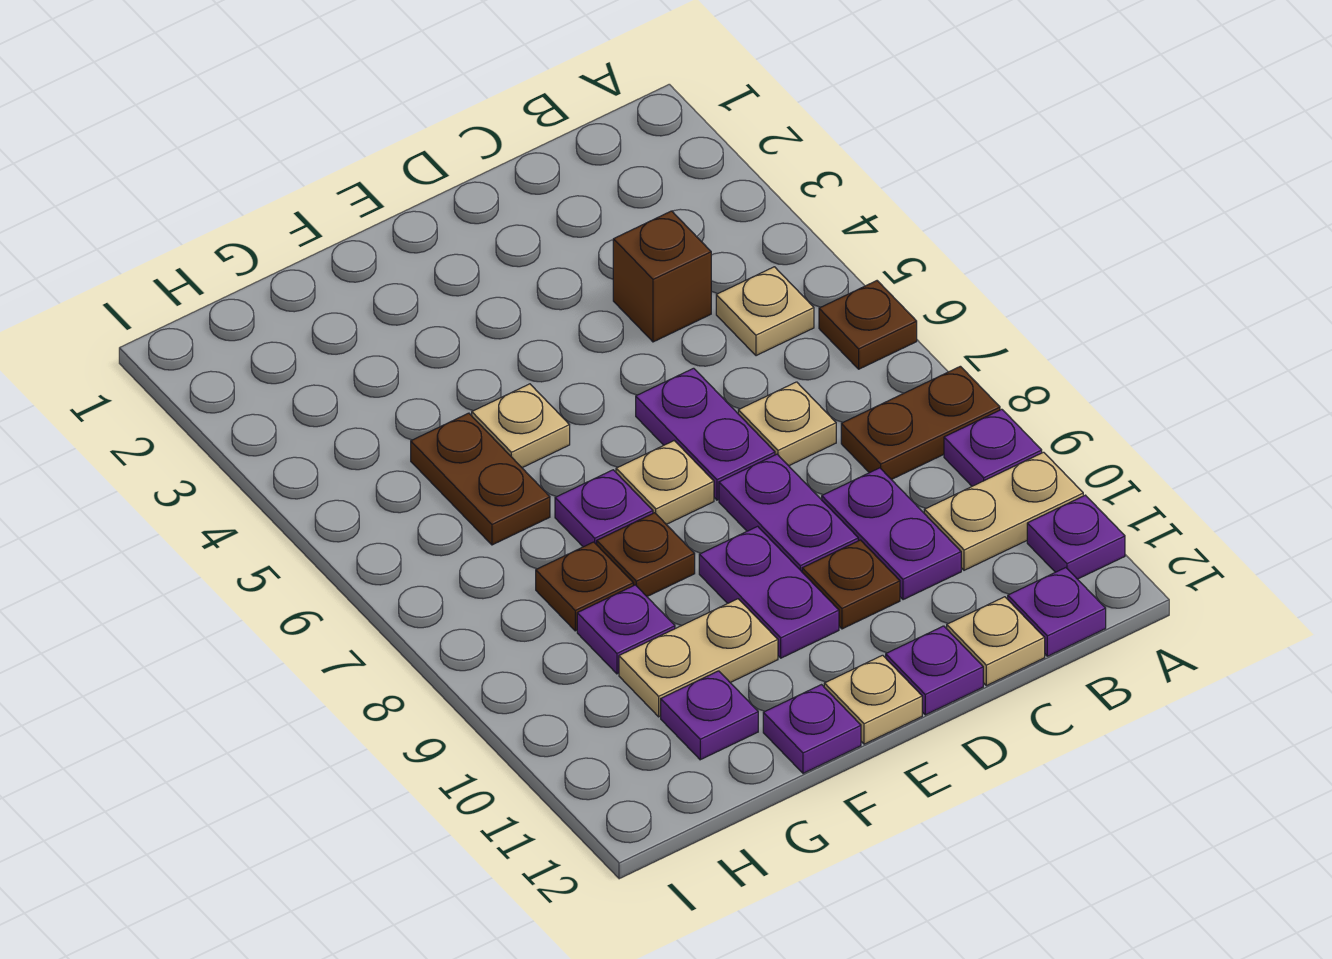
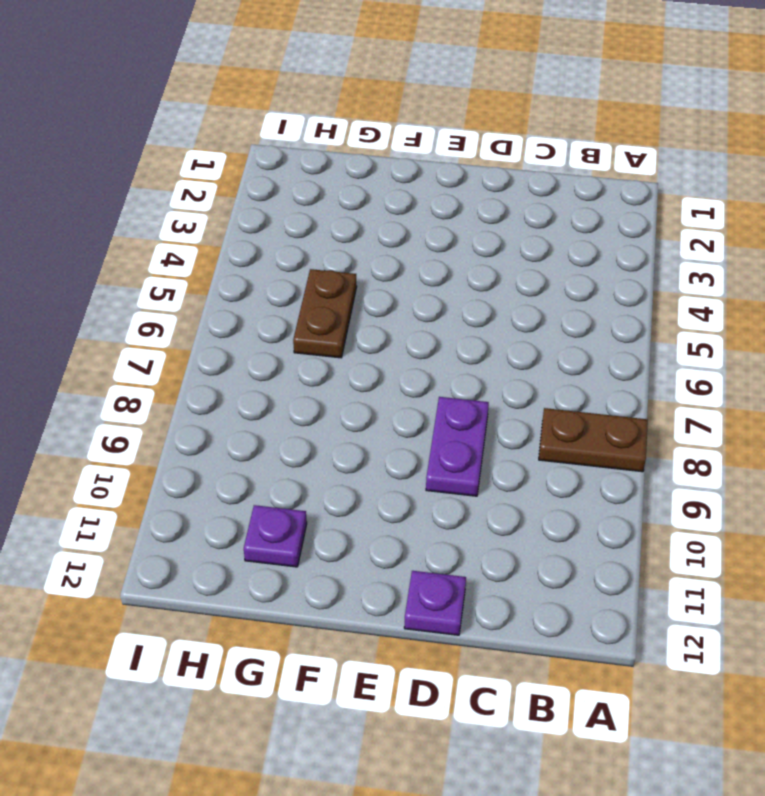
none -> brown 1x1 plate [819,281,917,369]
none -> purple 1x1 plate [944,409,1042,486]
none -> tan 1x2 plate [924,452,1083,570]

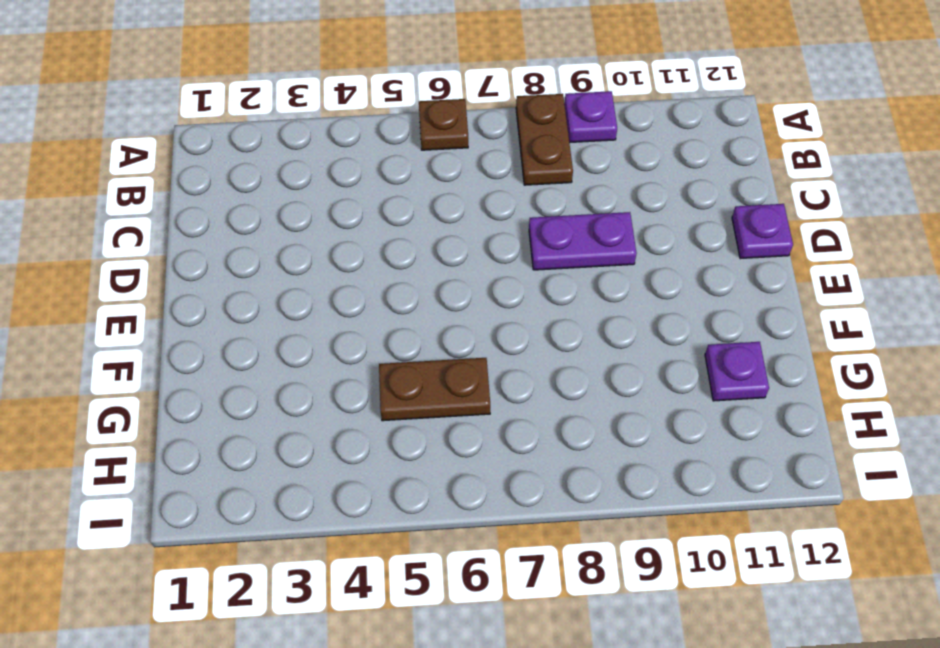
none -> tan 1x2 plate [924,452,1083,570]
none -> purple 1x1 plate [1027,495,1125,579]
none -> tan 1x1 plate [716,267,814,356]

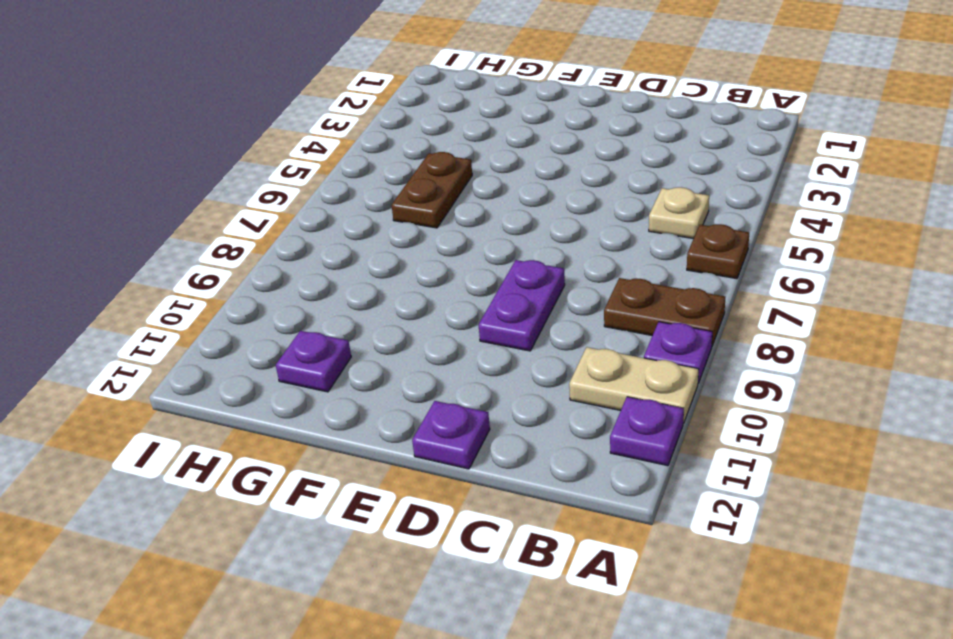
none -> purple 1x1 plate [1008,568,1106,656]
none -> brown 1x1 brick [613,211,711,342]
none -> tan 1x1 plate [738,382,836,466]

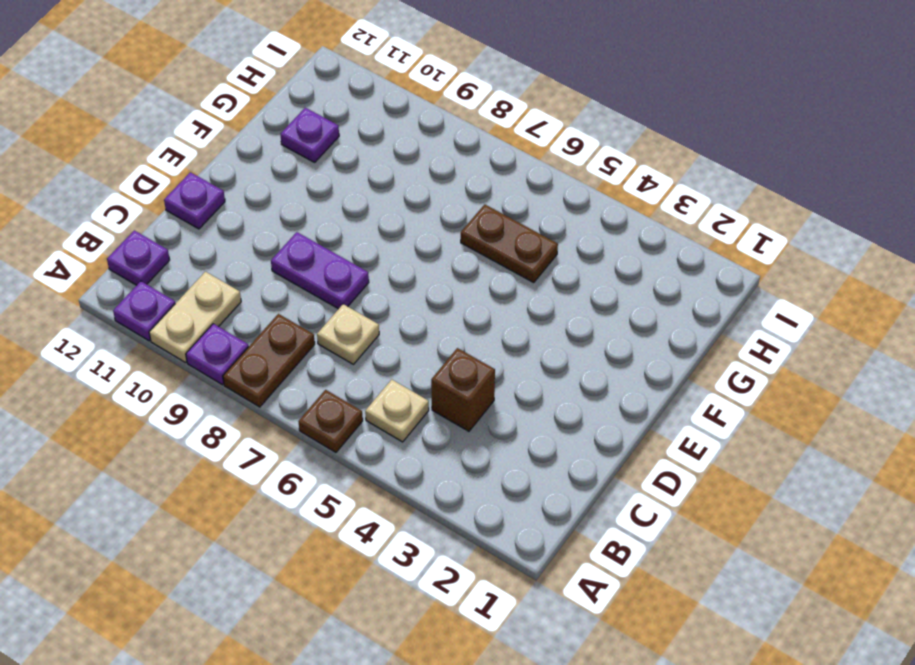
none -> purple 1x2 plate [822,468,961,600]
none -> tan 1x1 plate [947,597,1045,686]
none -> purple 1x2 plate [636,368,775,500]

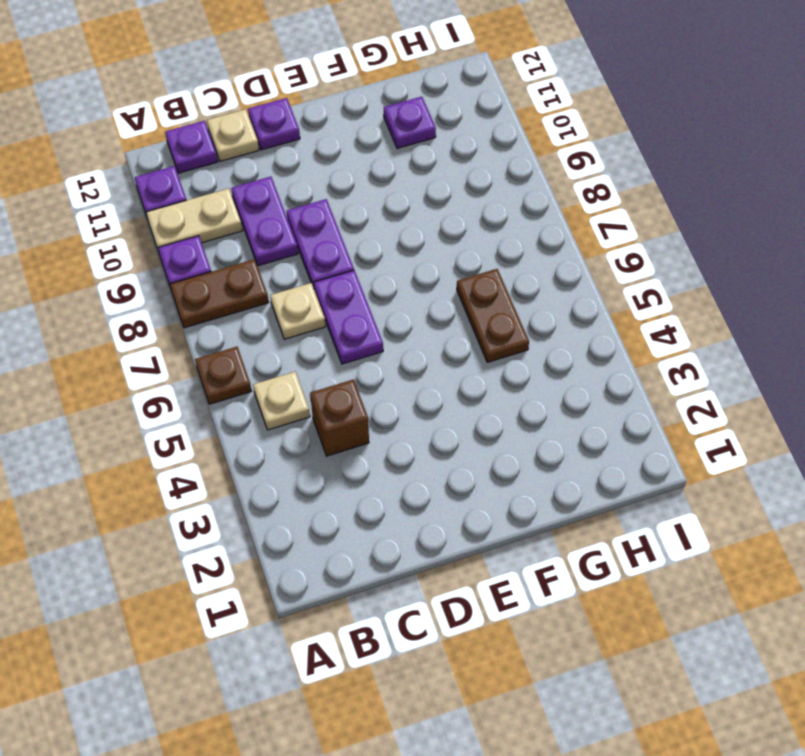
none -> brown 1x1 plate [802,540,900,629]
none -> tan 1x1 plate [616,441,714,524]
none -> purple 1x2 plate [699,526,839,658]

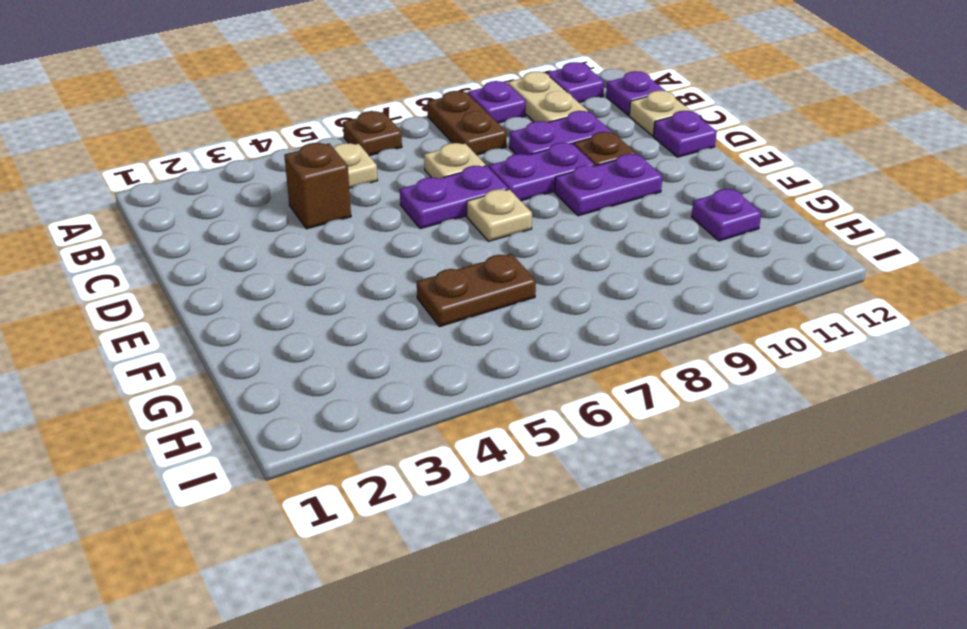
none -> tan 1x1 plate [824,655,922,744]
none -> tan 1x1 plate [472,384,570,468]
none -> purple 1x1 plate [555,470,653,547]

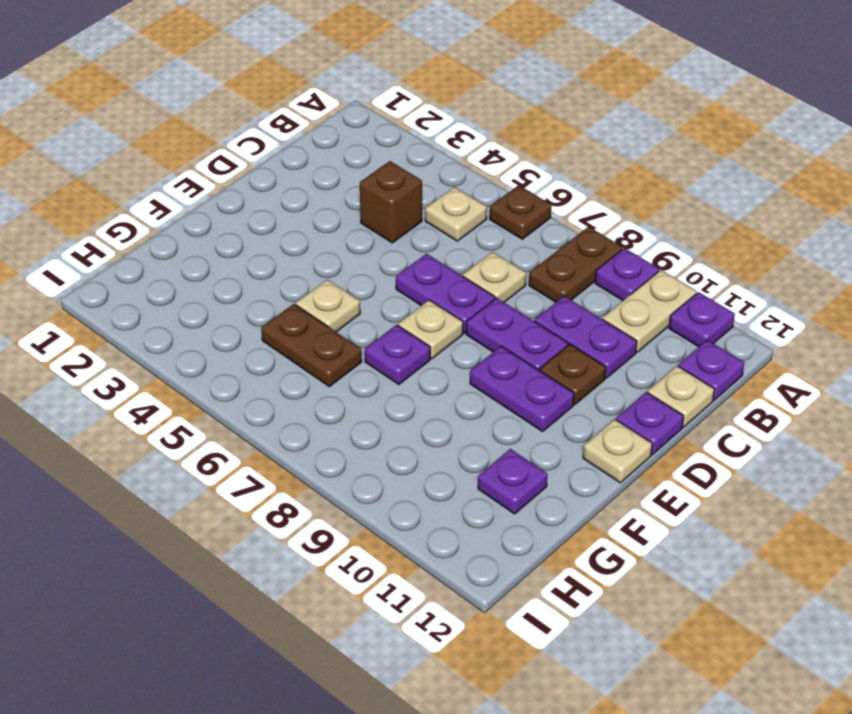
none -> brown 1x1 plate [597,513,695,596]
none -> tan 1x2 plate [619,599,778,717]
none -> purple 1x1 plate [763,685,861,773]

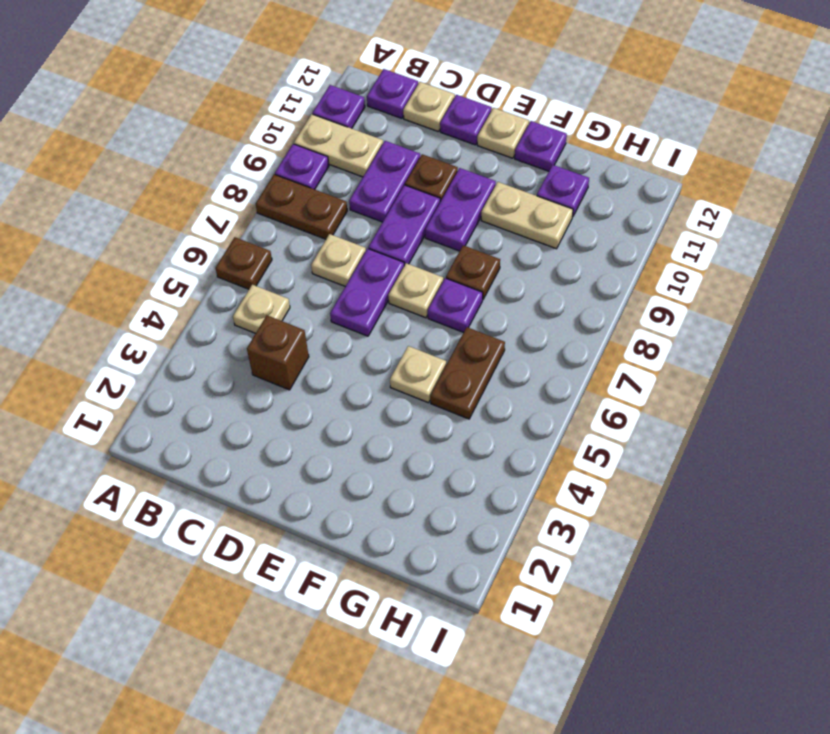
none -> brown 1x1 plate [536,542,633,631]
none -> purple 1x1 plate [577,585,675,674]

